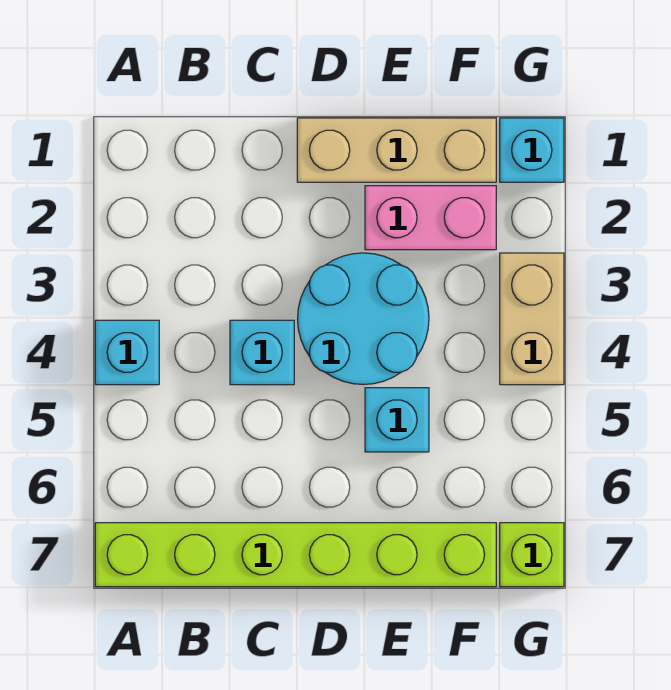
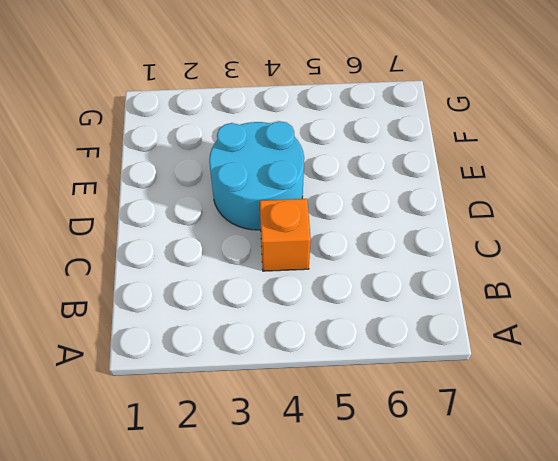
orange 1x1 brick [260,199,311,271] -> cyan 1x1 brick [230,320,294,385]
none -> cyan 1x1 brick [95,320,159,385]
none -> lime 1x6 brick [95,523,496,587]

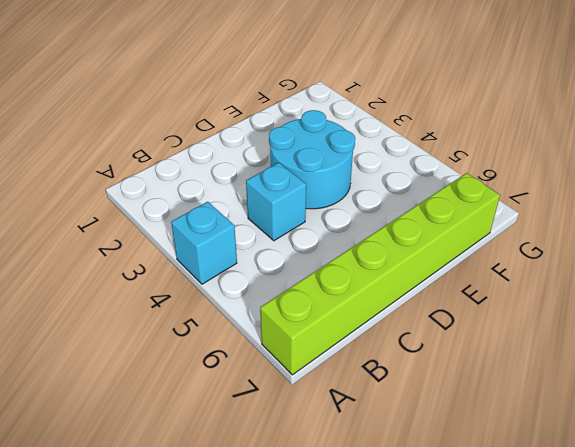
none -> tan 1x3 brick [297,118,496,182]
none -> pink 1x2 brick [365,186,496,250]

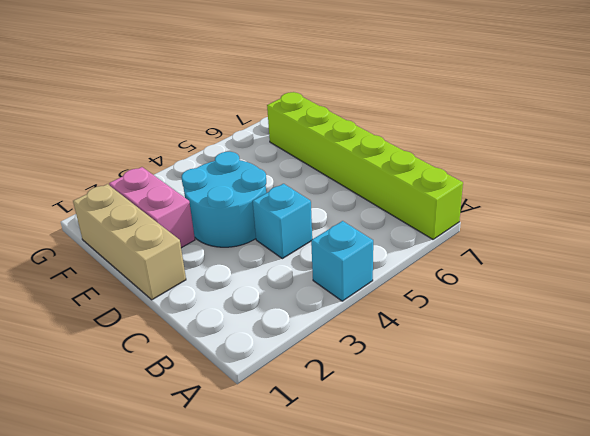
none -> cyan 1x1 brick [365,388,429,452]
none -> cyan 1x1 brick [500,118,564,182]

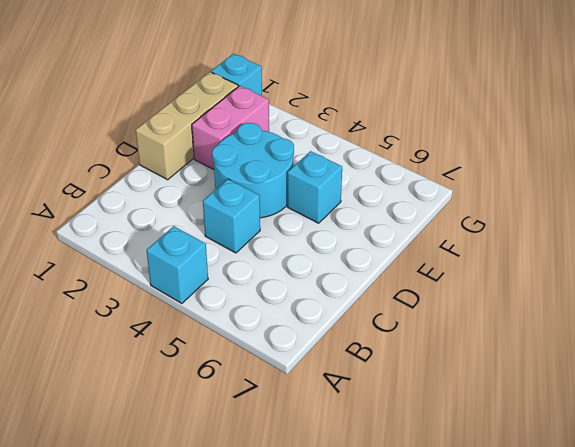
none -> lime 1x6 brick [95,523,496,587]
none -> tan 1x2 brick [500,253,564,385]

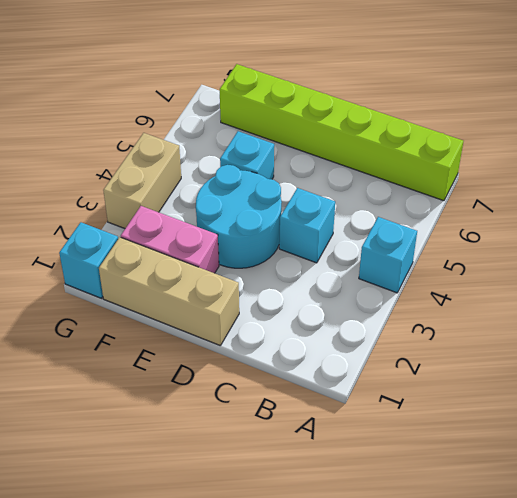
none -> lime 1x1 brick [500,523,564,587]

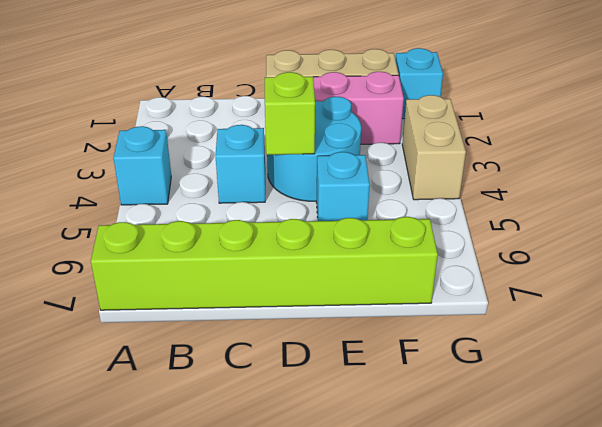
lime 1x1 brick [265,72,315,155] -> lime 1x1 brick moved to [500,523,564,587]

